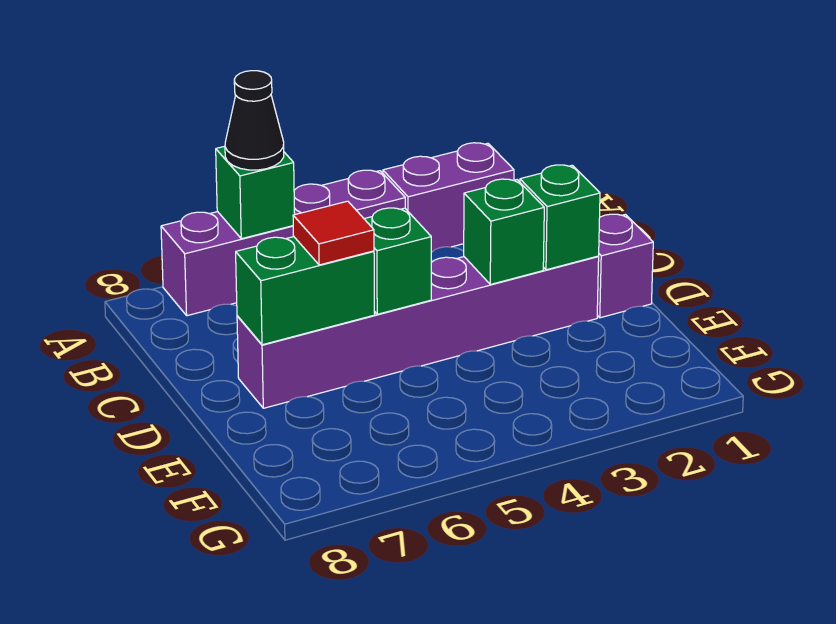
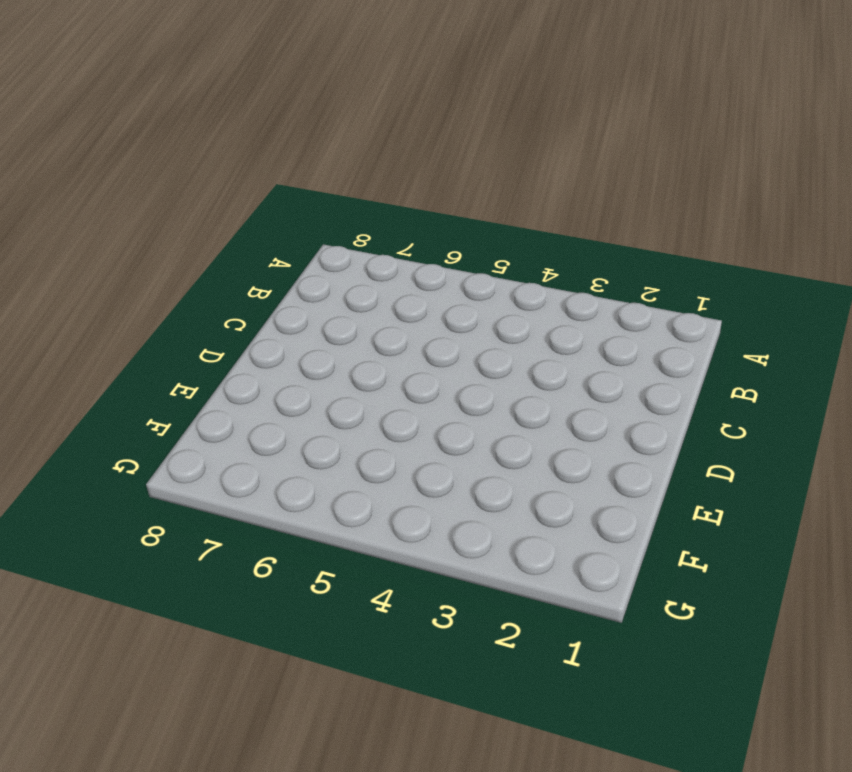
none -> purple 1x2 brick [383,143,514,252]
none -> purple 1x4 brick [161,170,405,316]

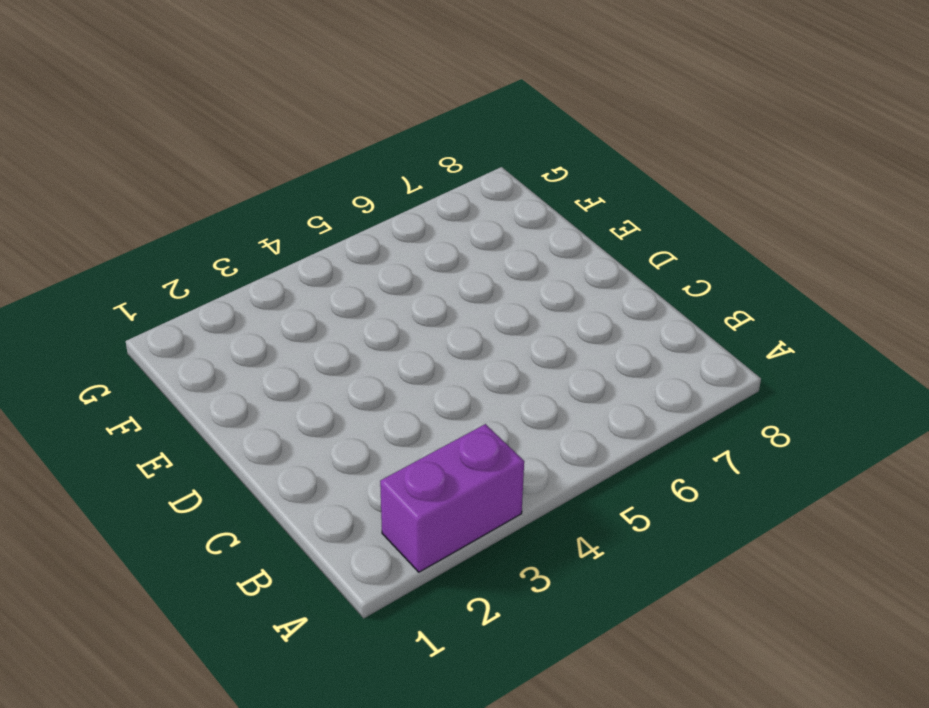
none -> purple 1x4 brick [161,170,405,316]
none -> purple 1x1 brick [597,214,653,318]

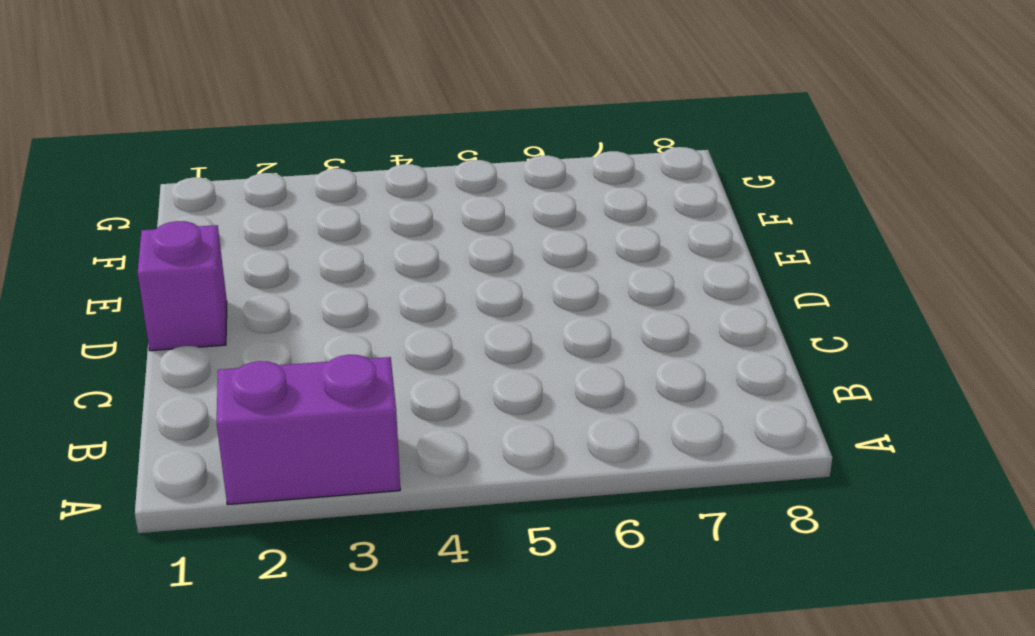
none -> purple 1x4 brick [161,170,405,316]
none -> purple 1x6 brick [237,256,599,408]

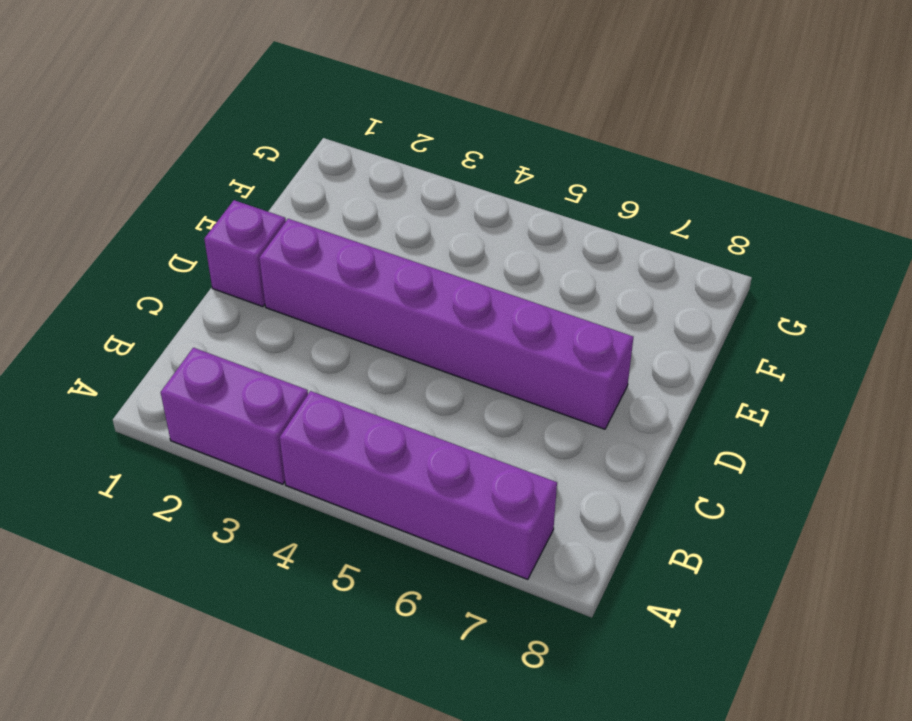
none -> green 1x1 brick [216,146,295,239]
none -> green 1x1 brick [520,165,600,270]

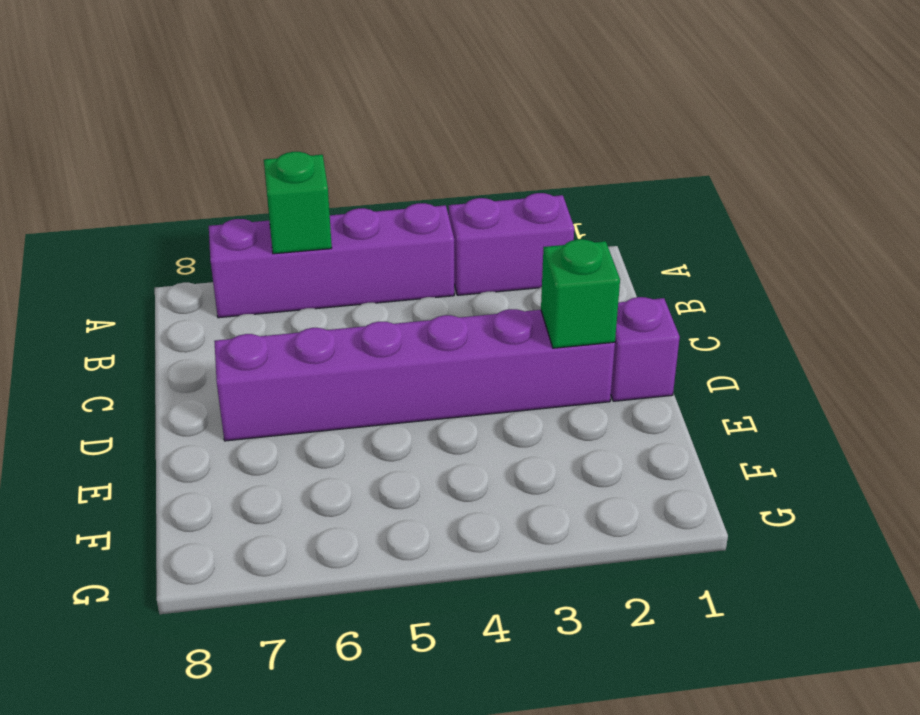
none -> green 1x1 brick [464,179,544,284]
none -> green 1x1 brick [365,208,431,314]

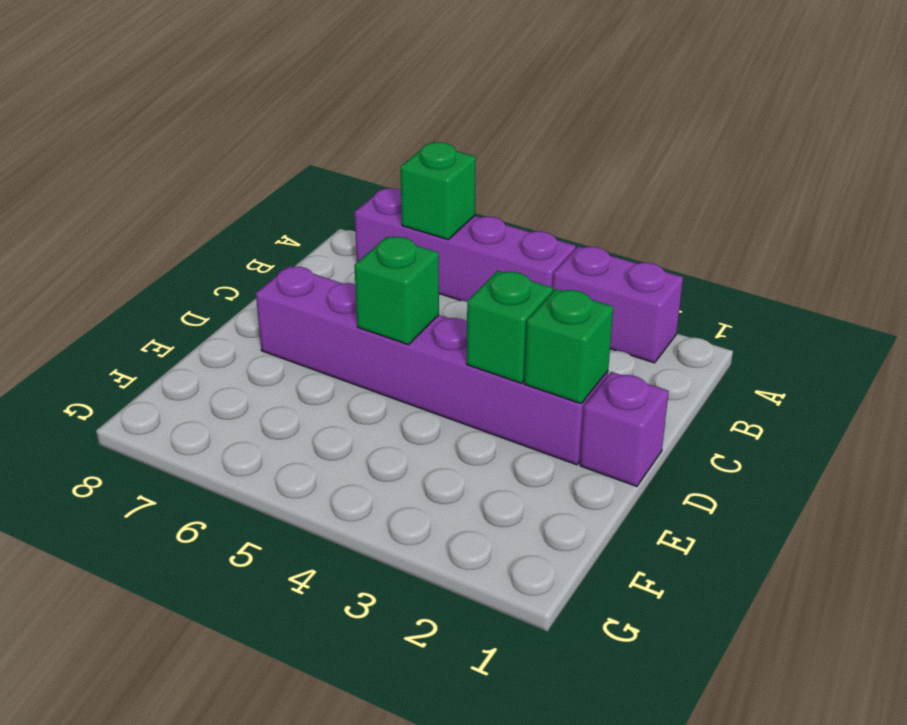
none -> green 1x2 brick [236,237,375,345]
none -> black 1x1 cone [225,71,284,170]

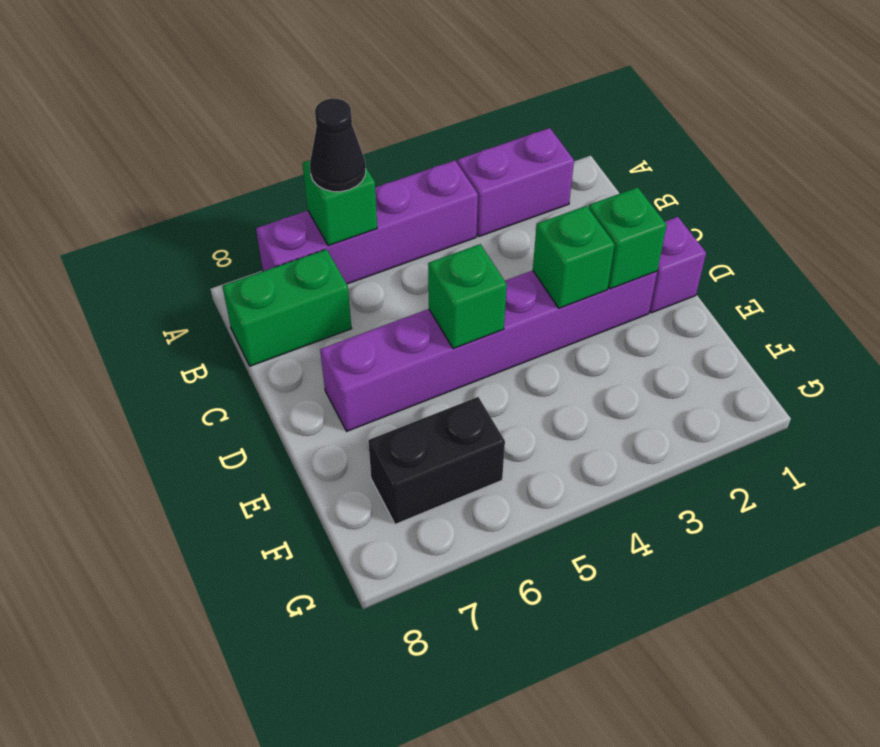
green 1x2 brick [222,249,352,366] -> green 1x2 brick moved to [236,237,375,345]
black 1x2 brick [368,397,505,524] -> none
none -> red 1x1 tile [293,201,374,265]

